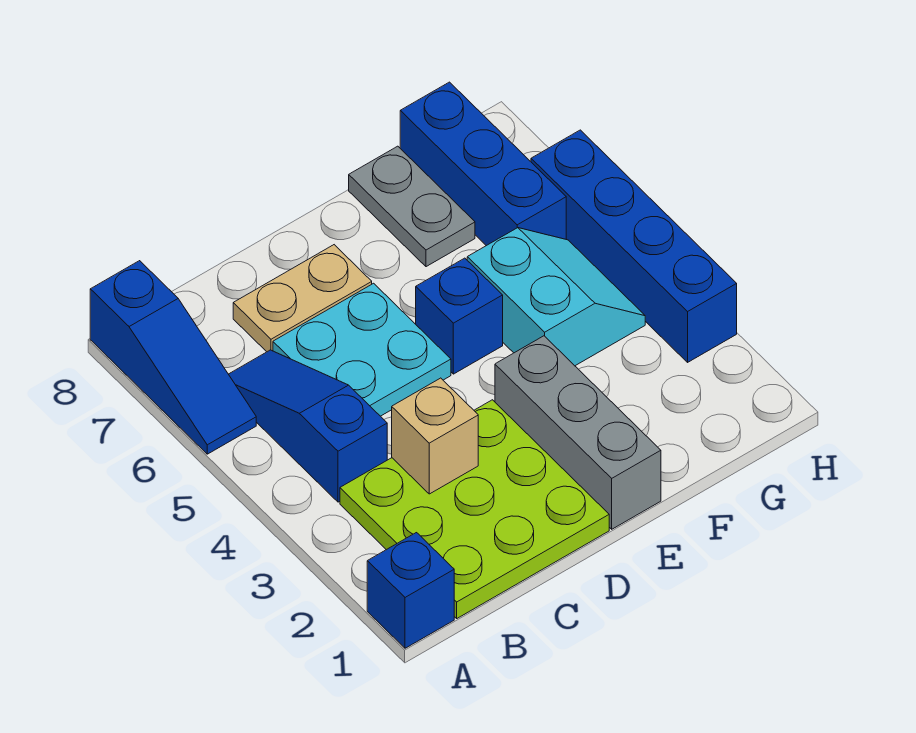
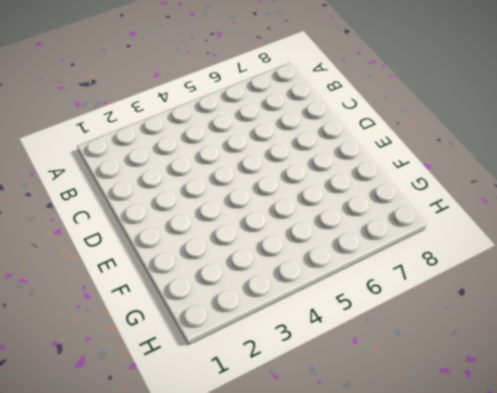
none -> blue 1x1 brick [367,533,454,648]
none -> blue 1x3 slope [90,261,256,454]
none -> lime 3x3 plate [340,400,609,618]

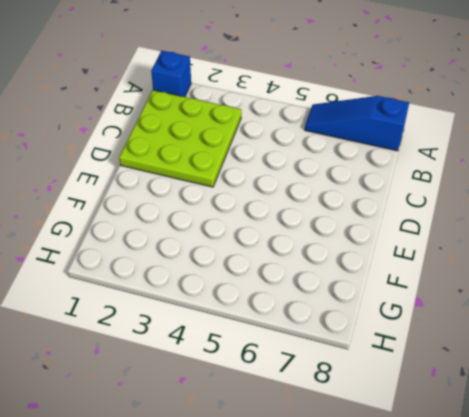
none -> blue 1x3 slope [229,350,387,502]
none -> cyan 2x2 plate [273,283,451,416]
none -> tan 1x2 plate [233,245,372,352]

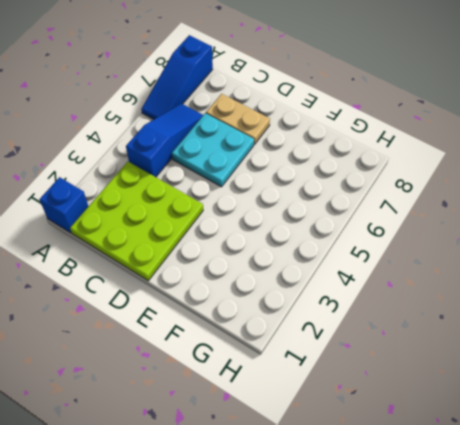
none -> grey 1x3 brick [495,336,661,529]
none -> blue 1x1 brick [416,258,503,374]
none -> cyan 2x2 slope [467,228,645,366]

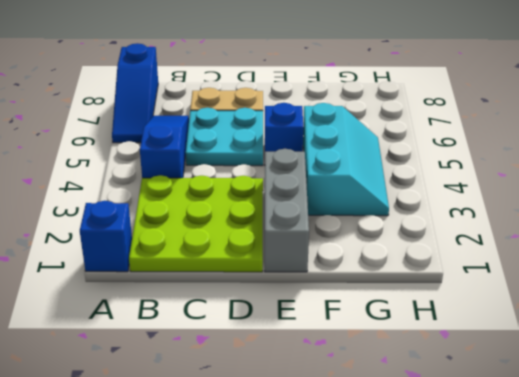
cyan 2x3 slope [303,103,389,216] -> cyan 2x2 slope [467,228,645,366]
none -> grey 1x2 plate [349,146,475,267]
none -> blue 1x3 brick [400,82,566,246]
none -> blue 1x4 brick [531,130,737,362]

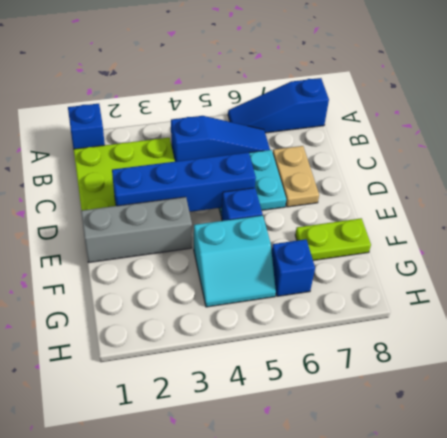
blue 1x4 brick [112,152,256,212] -> blue 1x4 brick moved to [531,130,737,362]
lime 1x2 plate [295,218,371,260] -> grey 1x2 plate [349,146,475,267]
blue 1x1 brick [272,239,315,296] -> blue 1x3 brick [400,82,566,246]
none -> tan 1x1 brick [392,378,478,494]

